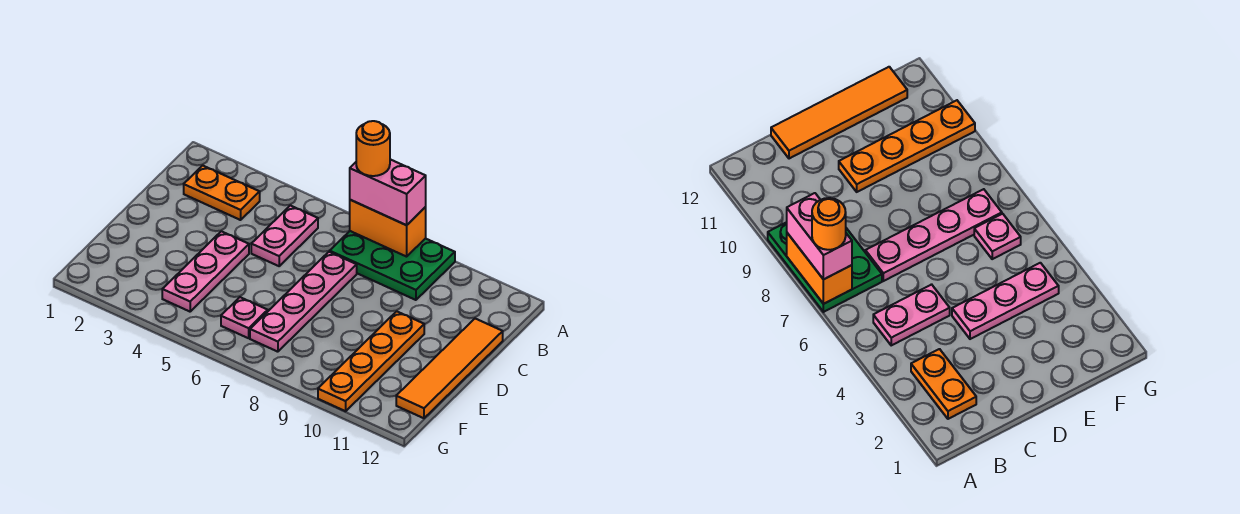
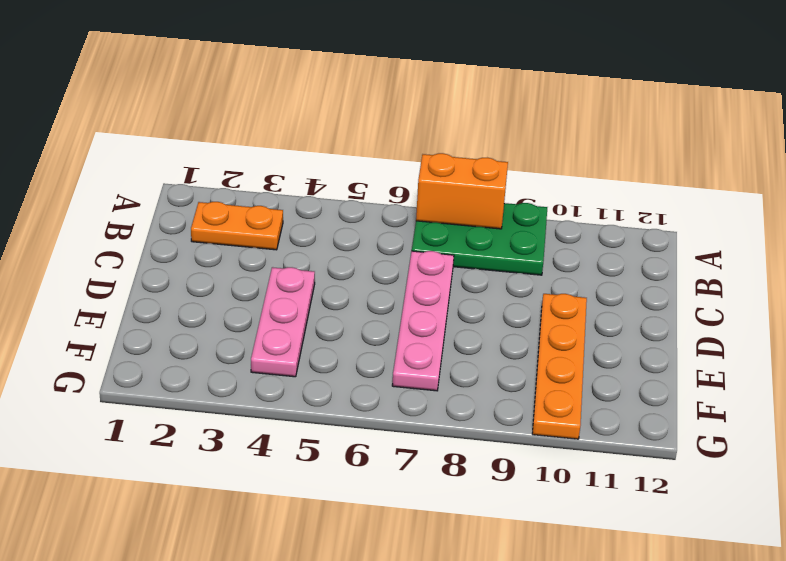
none -> pink 1x2 plate [251,205,318,266]
none -> orange 1x4 tile [396,319,503,418]

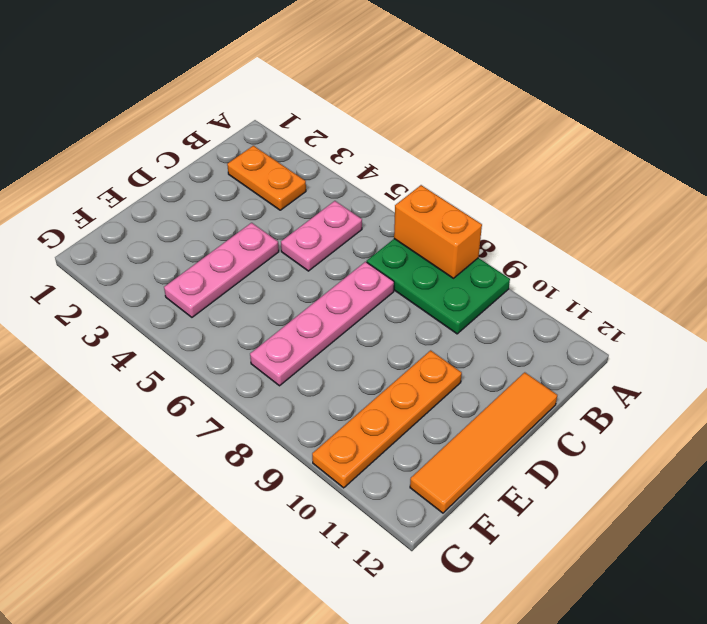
none -> pink 1x1 plate [221,297,268,338]
none -> pink 1x2 brick [350,159,426,225]

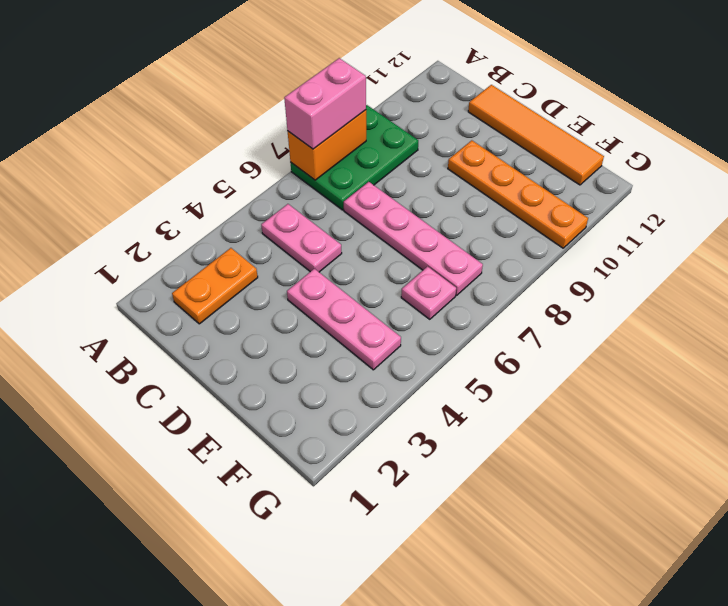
none -> orange 1x1 round brick [356,121,390,176]

